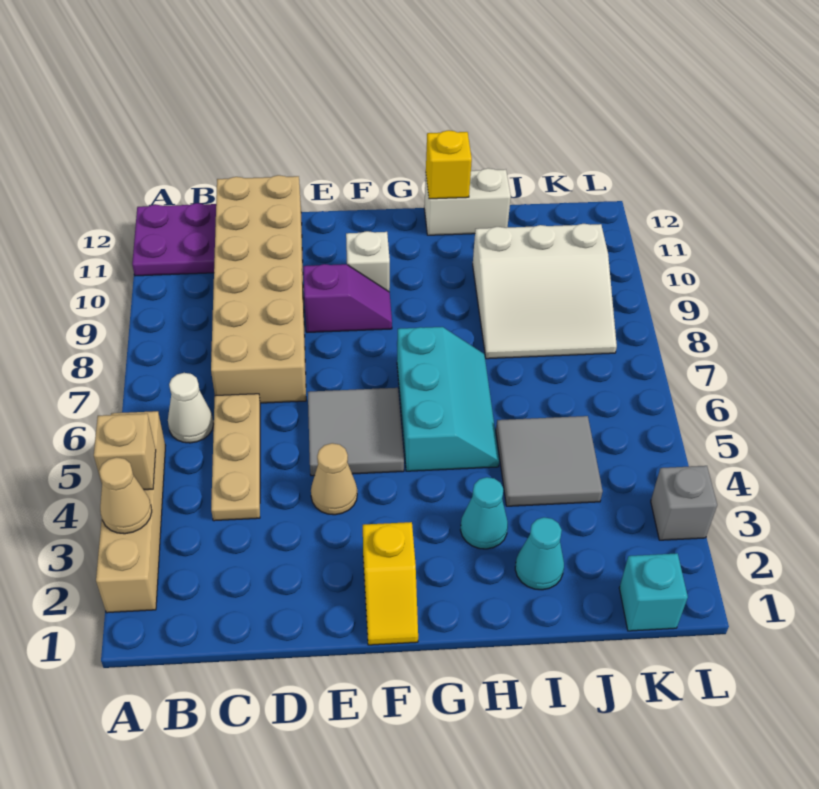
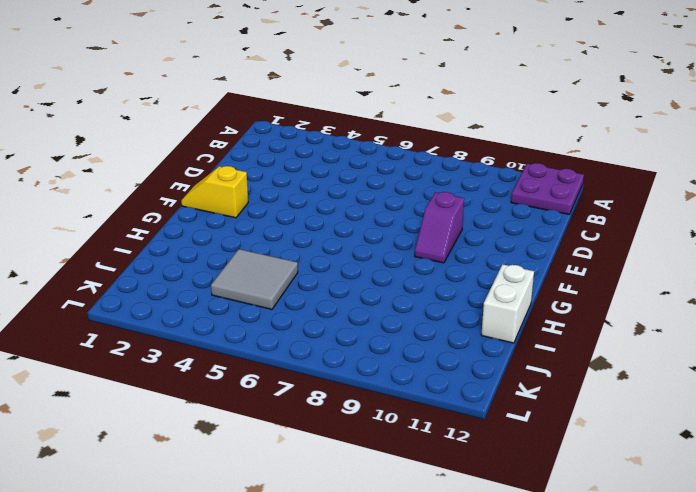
none -> tan 1x4 brick [96,411,165,613]
none -> white 1x1 cone [168,373,214,443]
none -> tan 1x3 plate [211,394,260,521]

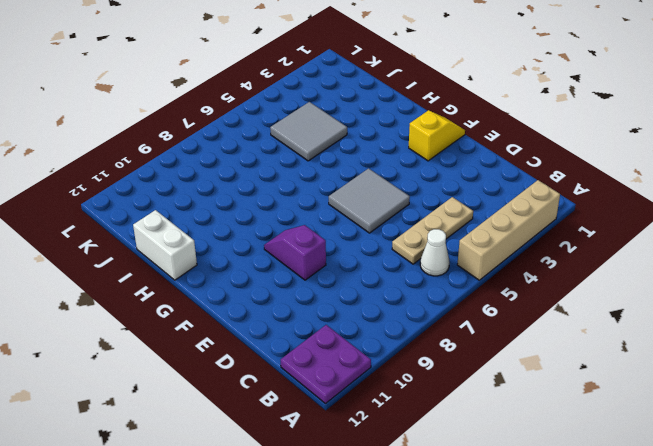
none -> tan 2x6 brick [211,175,306,403]
none -> tan 1x1 cone [311,443,357,515]
none -> white 1x1 brick [346,231,390,291]

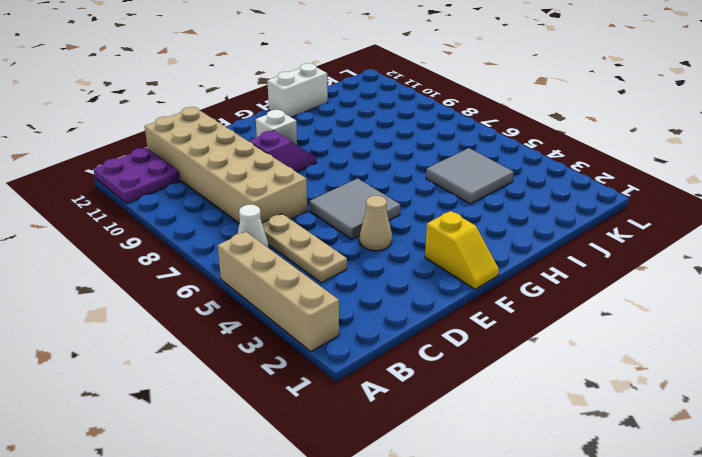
none -> cyan 2x3 slope [397,327,499,471]
none -> cyan 1x1 cone [461,477,508,549]
none -> cyan 1x1 cone [515,517,564,590]

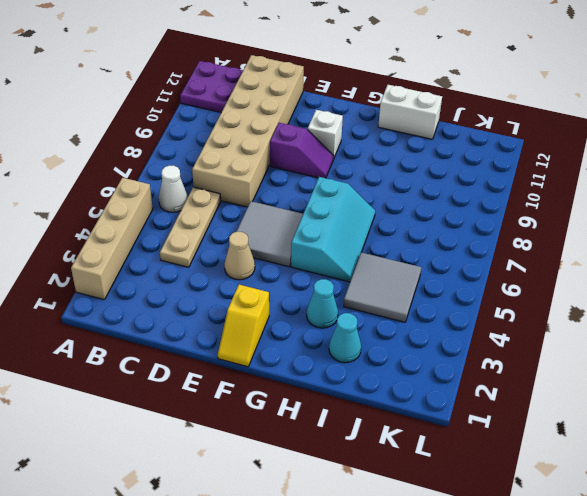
none -> white 3x3 slope [473,224,617,359]
none -> cyan 1x1 brick [619,553,688,631]
none -> grey 1x1 brick [651,466,717,540]

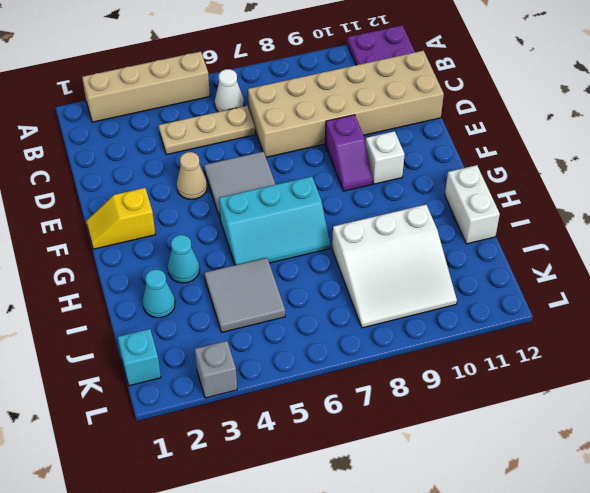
white 3x3 slope [332,205,457,328] -> white 3x3 slope turned to [473,224,617,359]
none -> tan 1x1 cone [99,457,152,534]
none -> tan 1x1 brick [94,414,156,490]
none -> yellow 1x1 brick [426,130,472,199]

